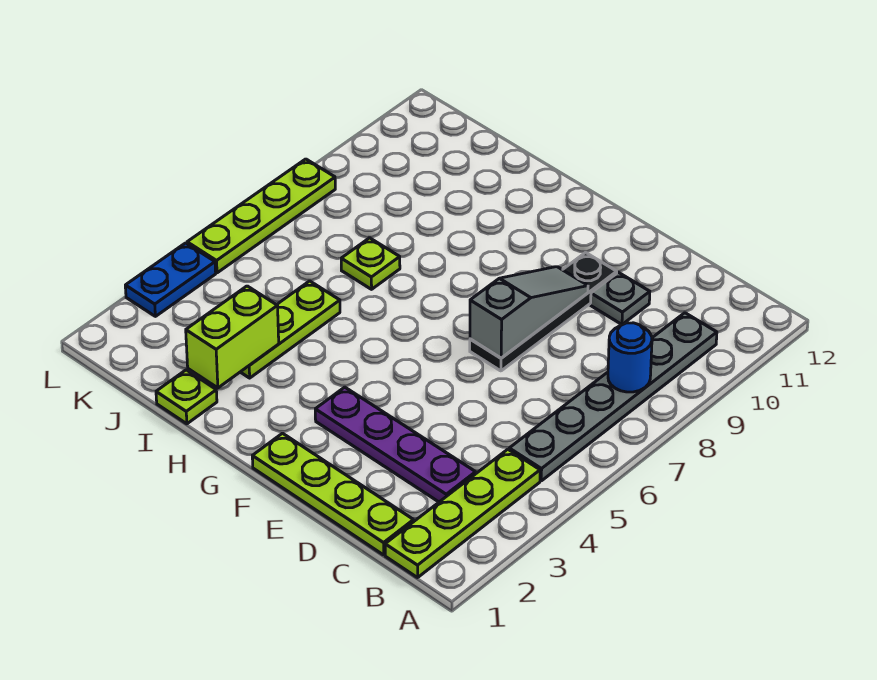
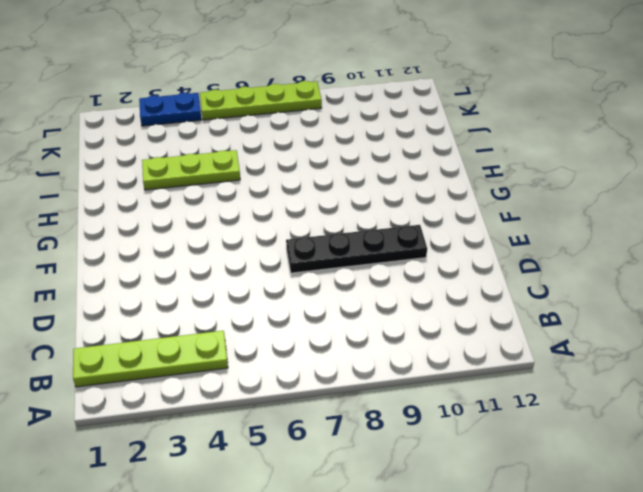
none -> grey 1x6 plate [509,313,717,481]
none -> lime 1x4 plate [252,433,414,555]
none -> purple 1x4 plate [315,387,476,502]

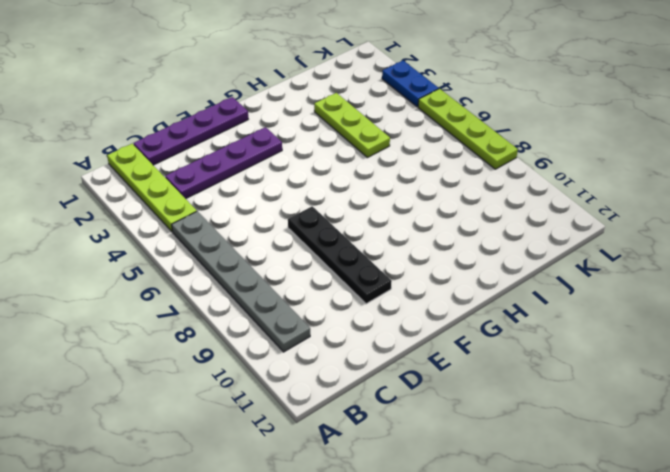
purple 1x4 plate [134,97,248,165] -> lime 1x4 plate [252,433,414,555]
none -> grey 1x1 plate [591,272,650,324]
none -> lime 1x1 plate [156,370,217,424]
none -> lime 1x1 plate [341,238,400,289]

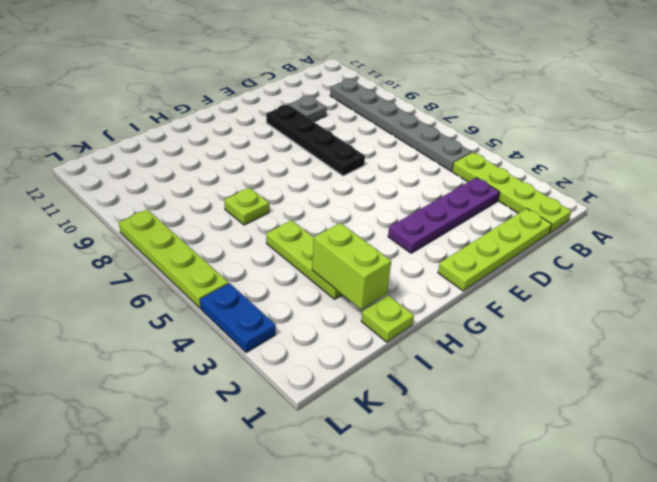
none -> blue 1x1 round brick [608,323,652,392]
none -> grey 1x3 slope [470,267,588,358]

